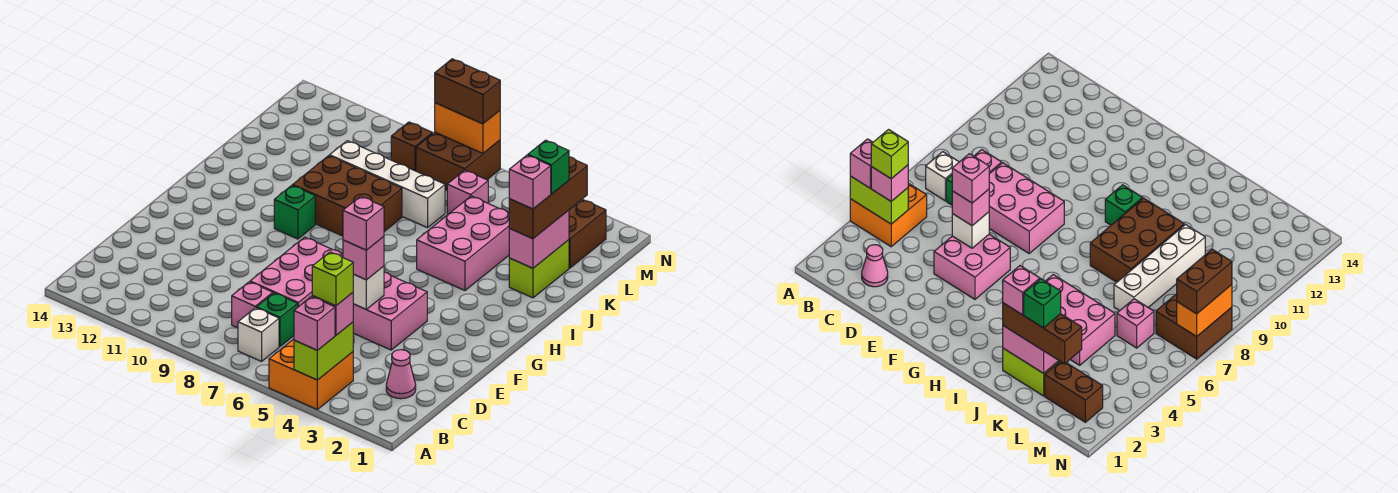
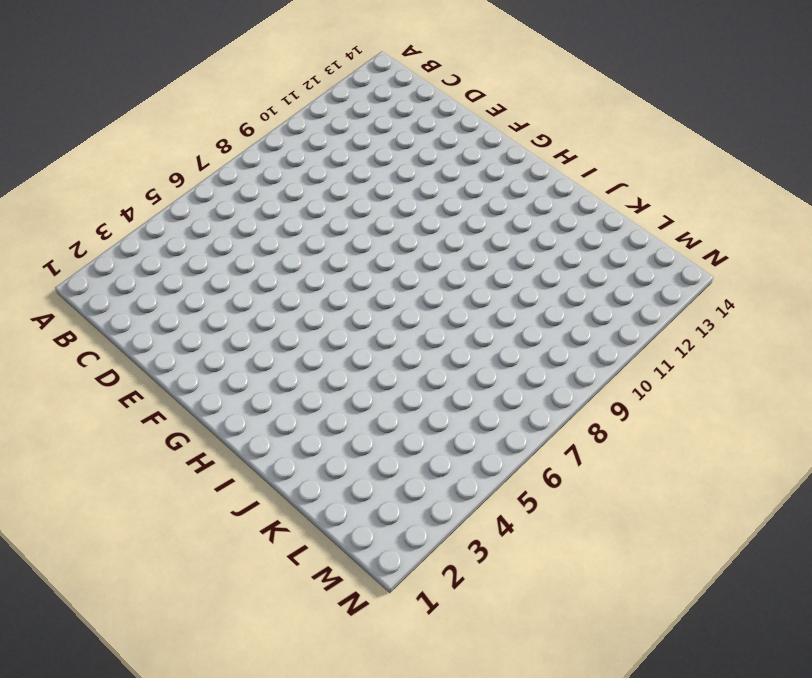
none -> orange 2x2 brick [269,339,353,409]
none -> white 1x1 brick [238,308,279,361]
none -> pink 1x1 cone [386,350,416,399]

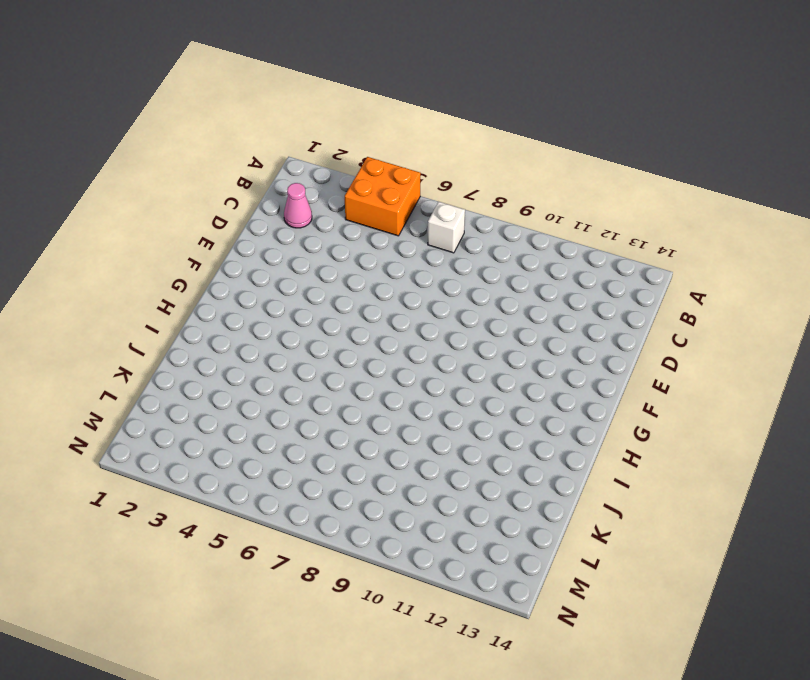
none -> green 1x1 brick [256,293,298,347]
none -> pink 1x1 brick [232,282,273,328]
none -> pink 2x3 brick [250,237,343,307]

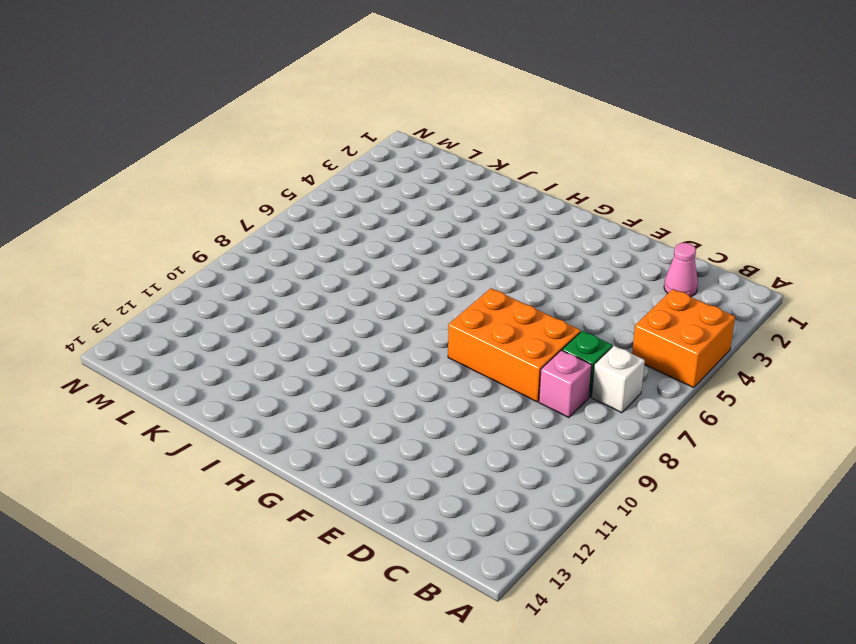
orange 2x3 brick [448,288,581,402] -> pink 2x3 brick [250,237,343,307]
none -> pink 2x2 brick [353,272,427,350]
none -> green 1x1 brick [274,185,315,239]
none -> pink 2x3 brick [417,196,510,291]

